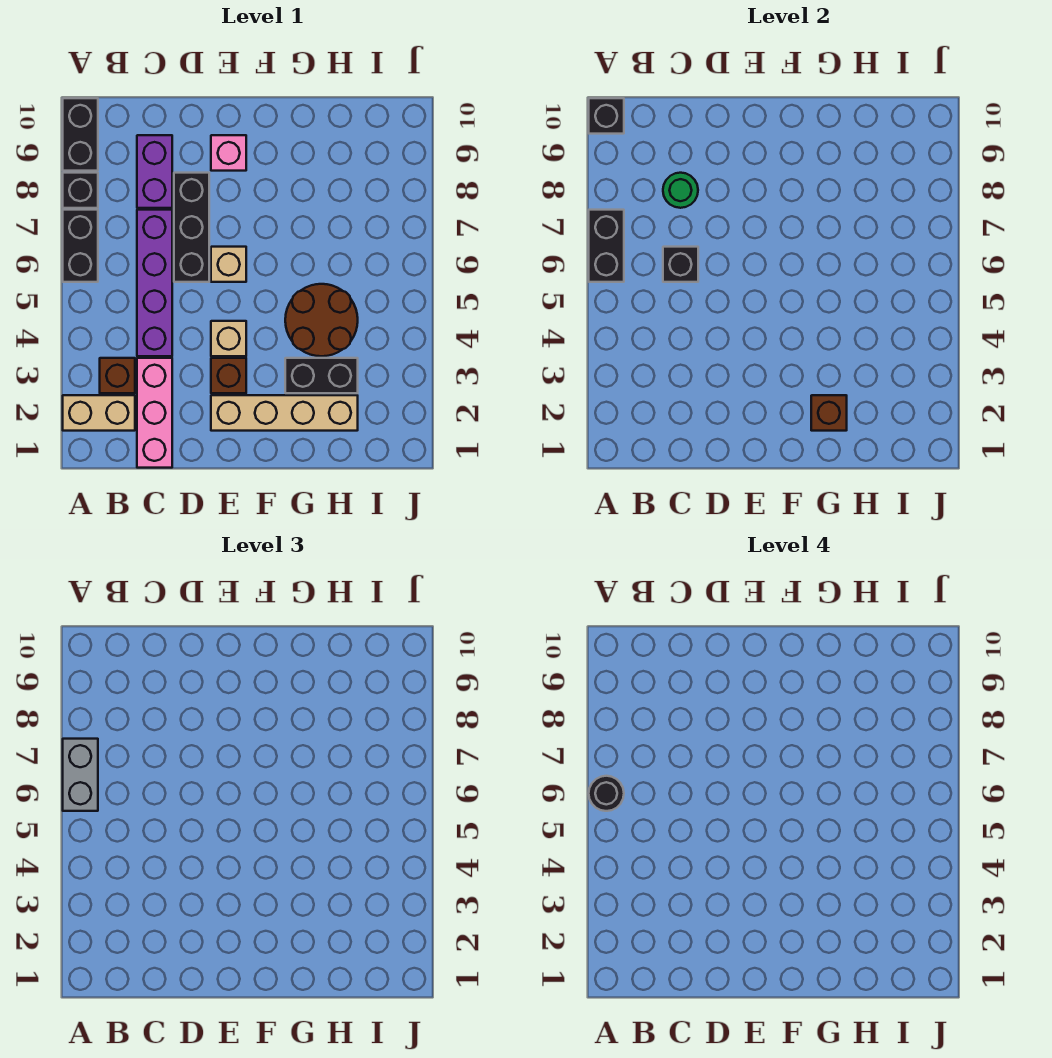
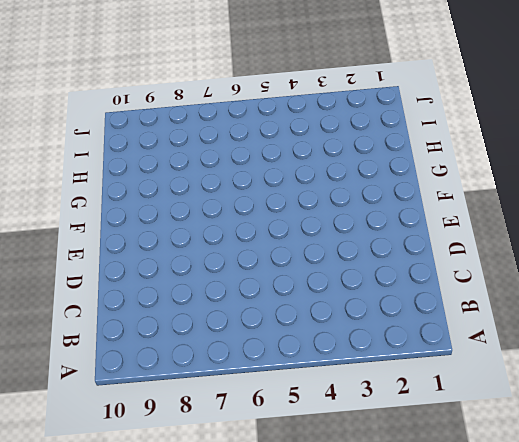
none -> tan 1x2 brick [63,395,135,431]
none -> black 1x2 brick [63,210,98,282]
none -> black 1x1 brick [63,173,98,208]

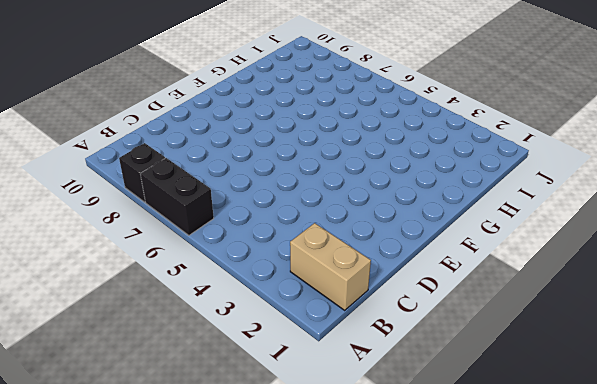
tan 1x2 brick [290,223,371,310] -> tan 1x2 brick turned to [63,395,135,431]
none -> black 1x2 brick [63,98,98,171]
none -> brown 1x1 brick [100,358,135,393]
none -> pink 1x3 brick [137,358,172,468]

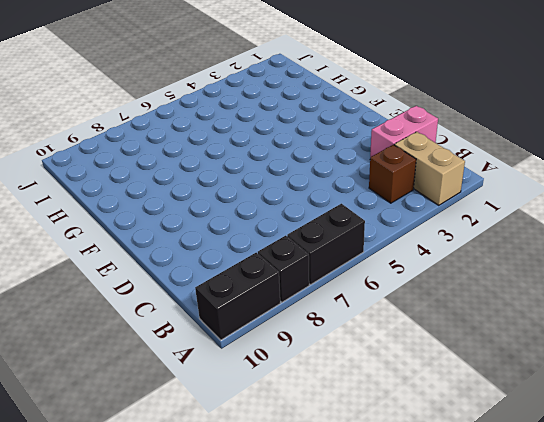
pink 1x2 brick [370,106,438,157] -> pink 1x3 brick [137,358,172,468]
none -> purple 1x4 brick [137,210,172,356]
none -> purple 1x2 brick [137,135,172,208]
none -> black 1x3 brick [174,173,209,282]

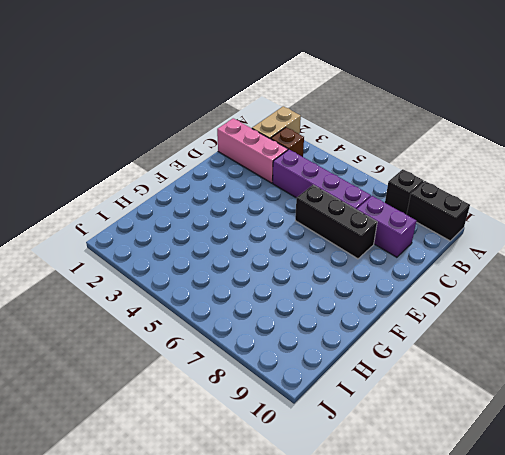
none -> black 1x2 brick [63,210,98,282]
none -> tan 1x4 brick [211,395,358,431]
none -> brown 1x1 brick [211,358,246,393]

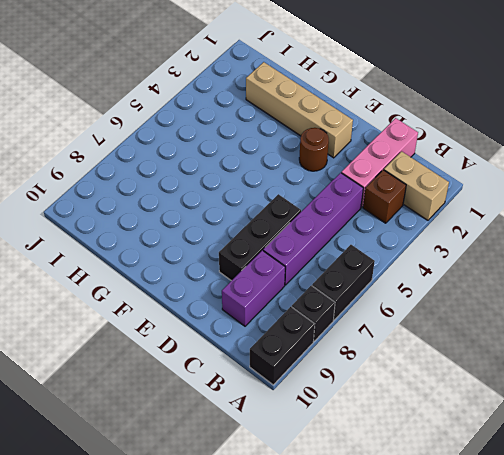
brown 1x1 round brick [299,128,329,171] -> brown 1x1 brick [211,358,246,393]
none -> tan 1x1 brick [211,321,246,356]
none -> tan 1x1 brick [211,247,246,282]
none -> pink 1x1 brick [211,135,246,171]

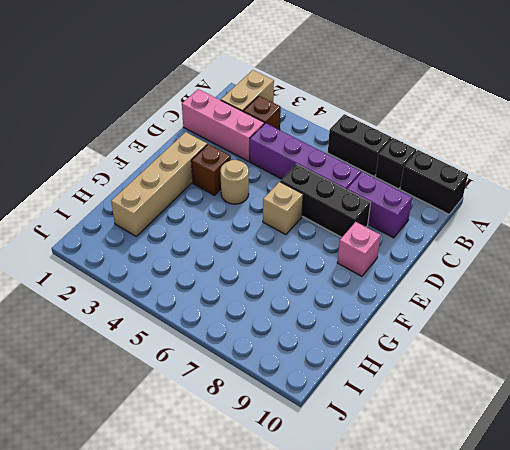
tan 1x1 round brick [220,160,249,204] -> tan 1x1 brick [211,321,246,356]
none -> black 1x2 brick [285,358,358,393]
none -> brown 2x2 round brick [285,284,358,356]
none -> black 1x2 brick [589,210,624,282]

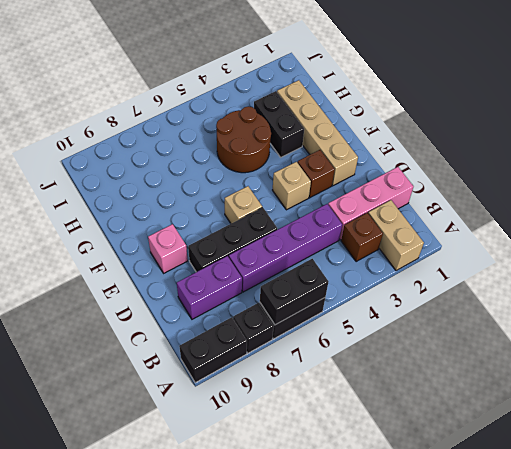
none -> black 1x1 brick [589,98,624,134]
none -> black 1x1 brick [663,247,698,282]
none -> green 1x1 round brick [663,173,698,208]

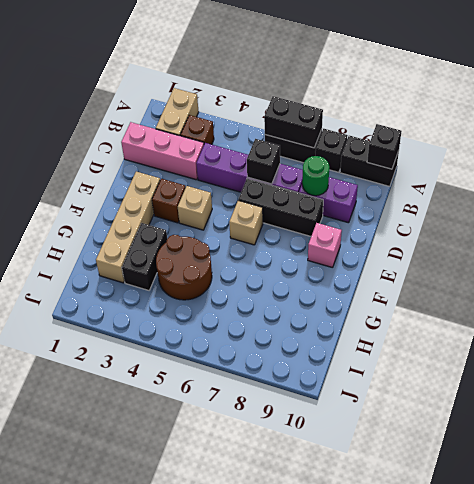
none -> brown 1x1 brick [811,395,847,431]
none -> grey 1x2 brick [63,739,98,811]
none -> black 1x1 round brick [589,776,624,811]

